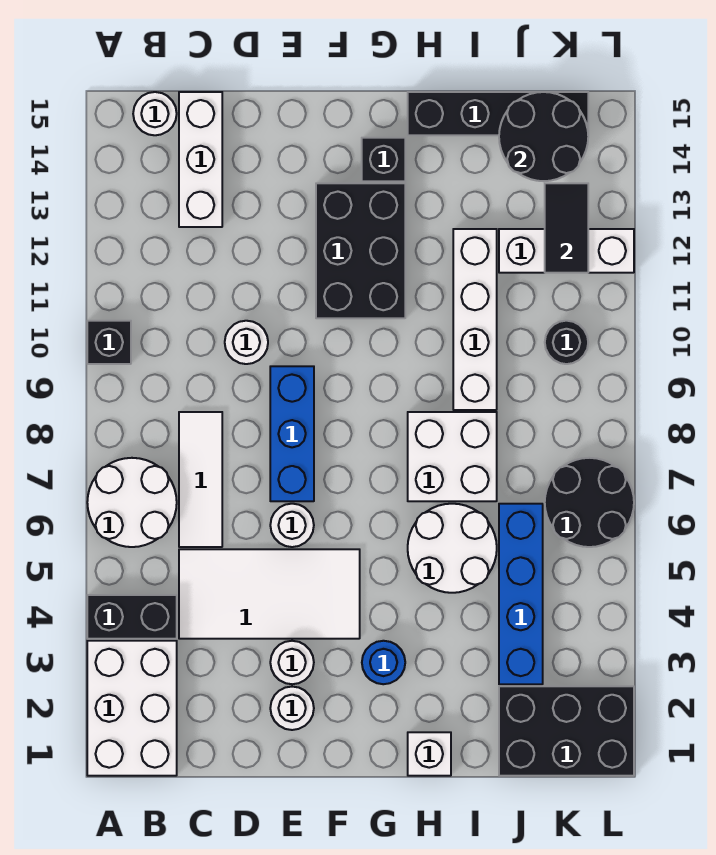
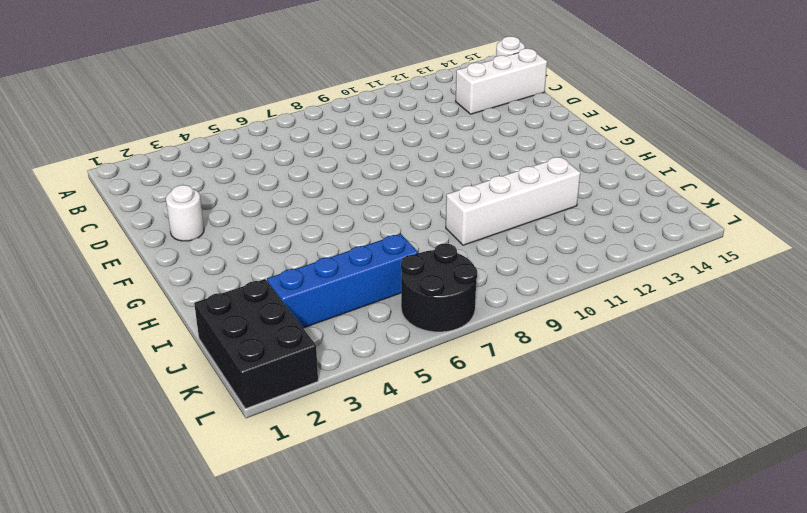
none -> white 2x3 brick [87,641,177,776]
none -> black 1x2 brick [87,595,177,639]
none -> white 2x2 round brick [87,458,177,547]

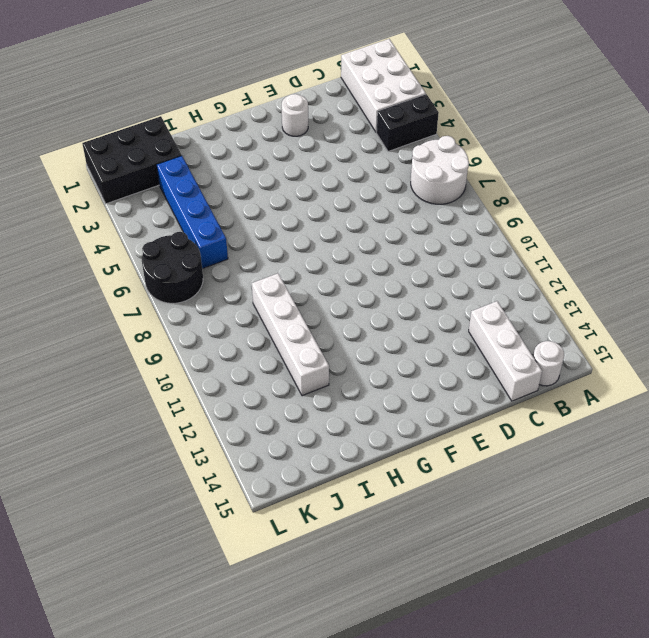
none -> black 1x1 brick [87,321,131,364]
none -> white 2x4 tile [179,549,360,639]
none -> white 1x3 tile [179,412,222,547]

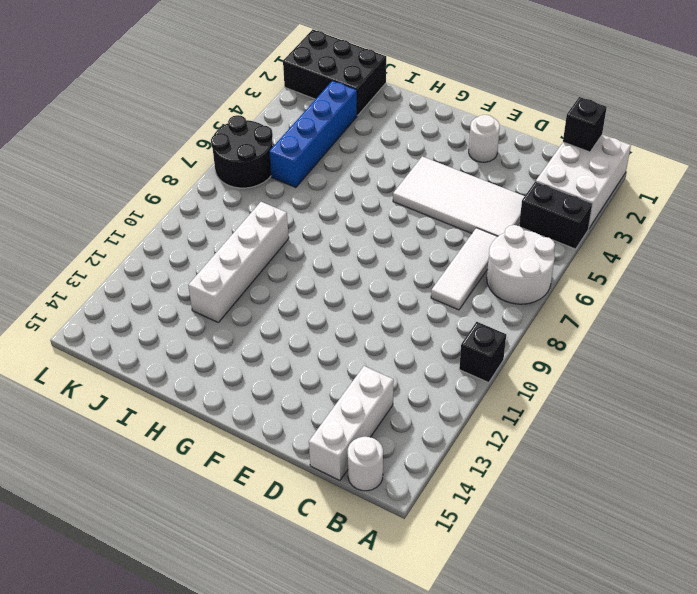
black 1x1 brick [563,97,607,152] -> black 1x1 brick moved to [362,138,405,181]
none -> white 1x1 round brick [225,321,268,364]
none -> white 1x1 round brick [270,641,314,684]
none -> white 1x1 round brick [270,504,314,547]

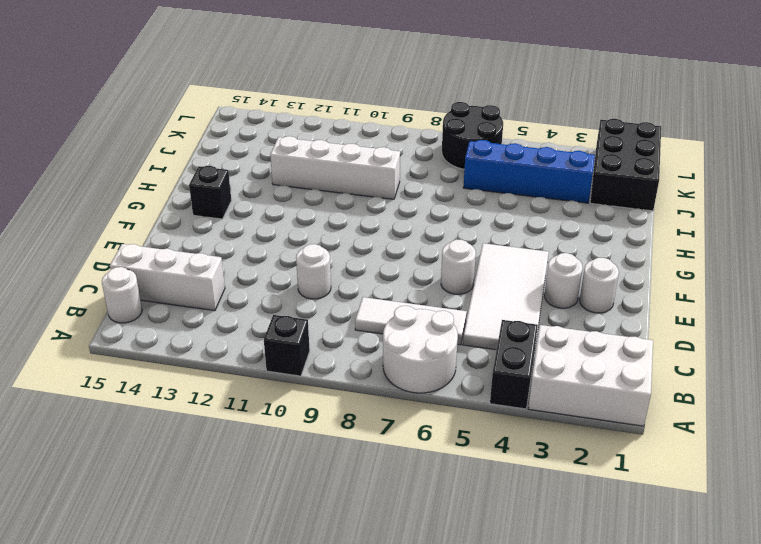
none -> blue 1x3 brick [270,366,314,501]
none -> black 2x3 brick [316,183,405,318]
none -> blue 1x1 round brick [362,641,405,684]

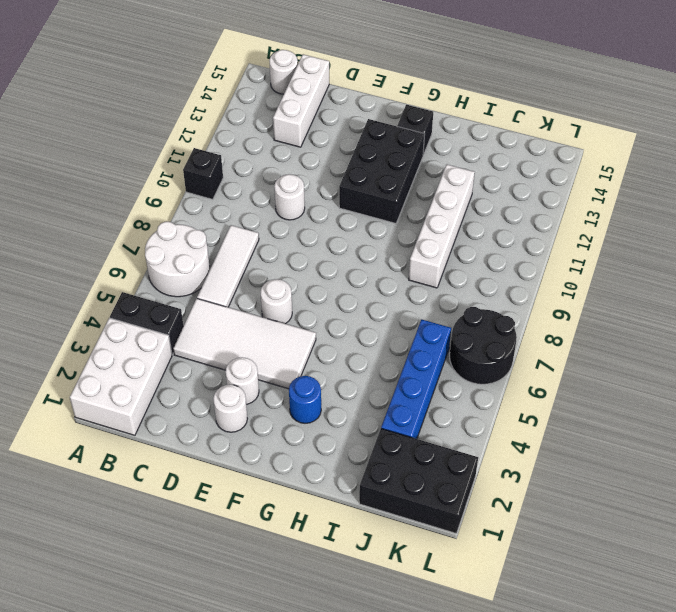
none -> blue 1x3 brick [270,366,314,501]
none -> white 1x1 brick [408,732,451,776]
none -> white 2x2 round brick [408,504,497,593]

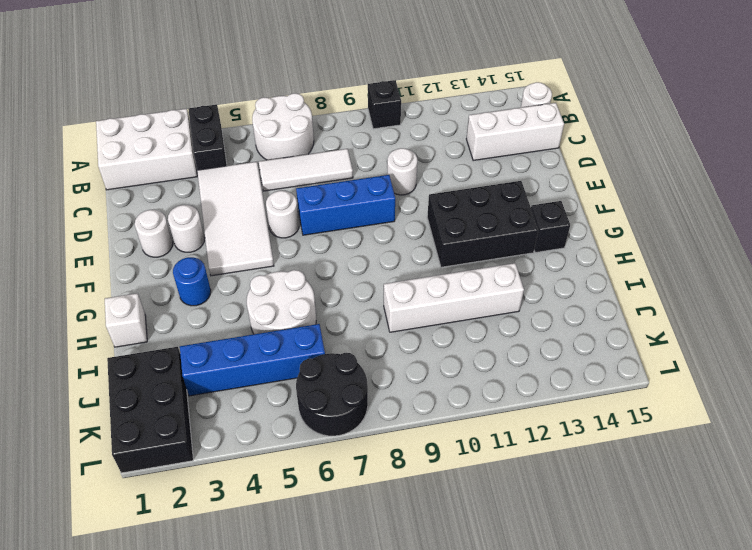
none -> white 2x2 brick [408,412,497,501]
none -> black 1x4 brick [408,92,588,135]
none -> white 1x3 brick [499,229,634,273]

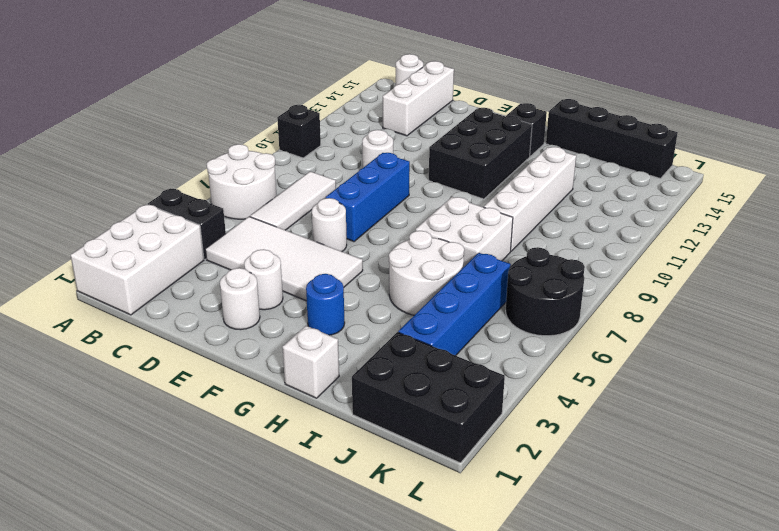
none -> white 1x3 brick [499,229,634,273]
none -> black 1x1 round brick [545,321,588,364]
none -> black 2x2 round brick [499,92,588,181]

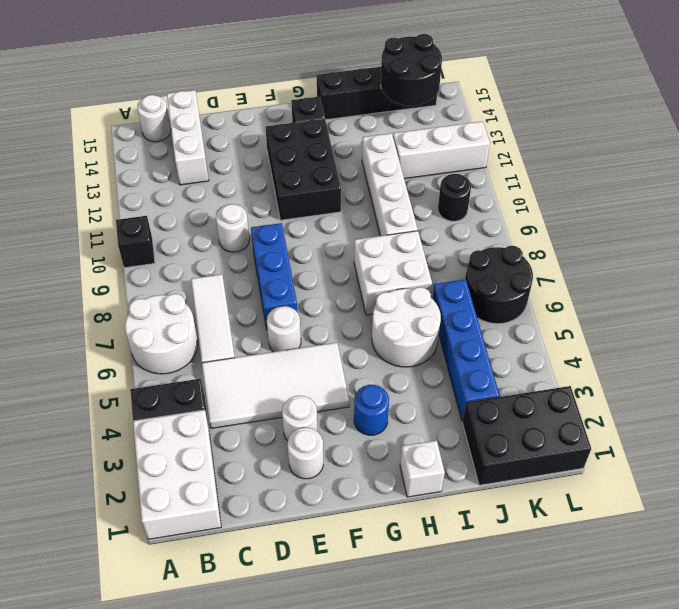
none -> black 1x2 tile [545,183,588,273]

